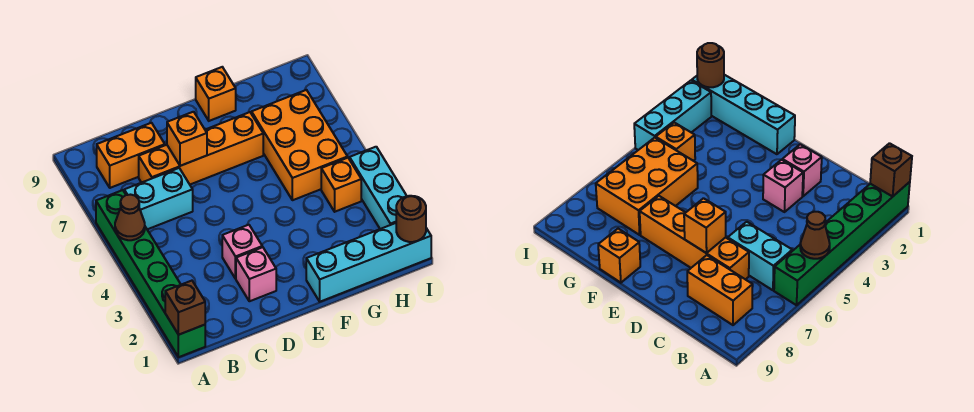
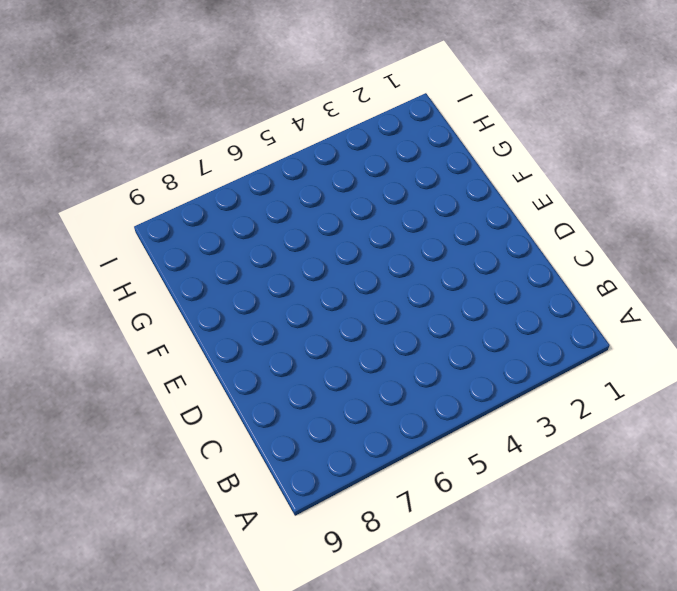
none -> green 1x6 brick [96,190,205,357]
none -> cyan 1x2 brick [124,168,193,229]
none -> orange 1x2 brick [97,123,165,188]

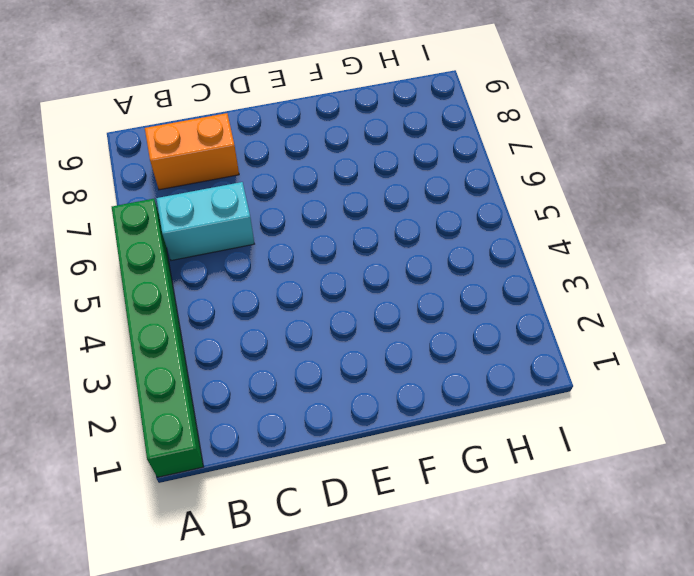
none -> orange 1x4 brick [139,112,263,184]
none -> pink 1x1 brick [236,247,276,301]
none -> pink 1x1 brick [222,225,262,279]

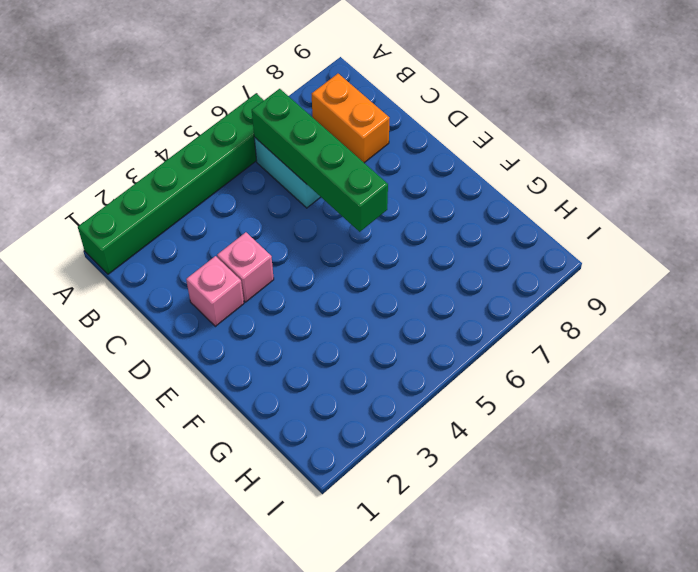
green 1x4 brick [252,89,388,232] -> none
none -> orange 1x4 brick [139,112,263,184]
none -> cyan 1x4 brick [306,223,431,302]
none -> orange 1x1 brick [196,67,236,121]

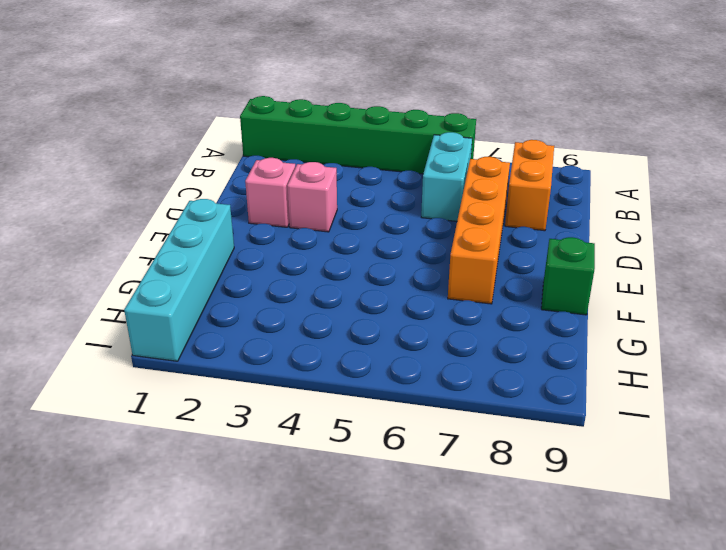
green 1x1 brick [541,237,595,315] -> orange 1x1 brick [196,67,236,121]
none -> orange 2x3 brick [252,90,348,200]
none -> orange 1x1 brick [321,158,361,212]
none -> cyan 1x3 brick [350,147,406,229]

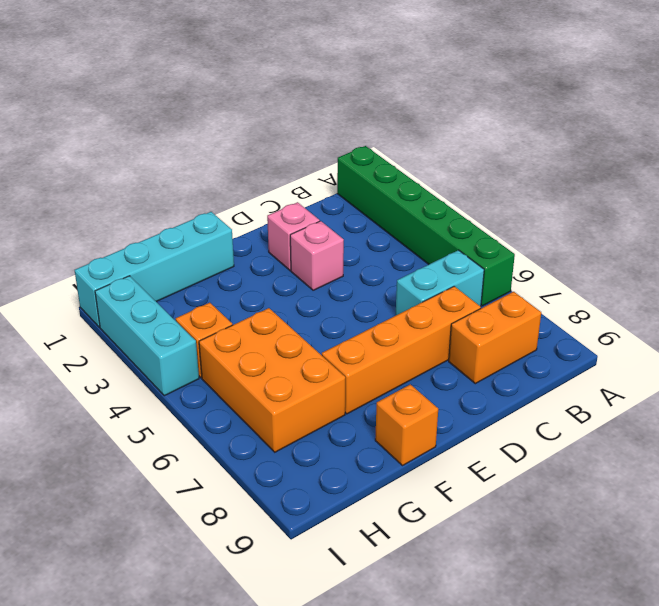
none -> brown 1x1 brick [165,281,205,335]
none -> brown 1x1 cone [115,195,145,240]
none -> orange 1x1 brick [167,112,207,166]

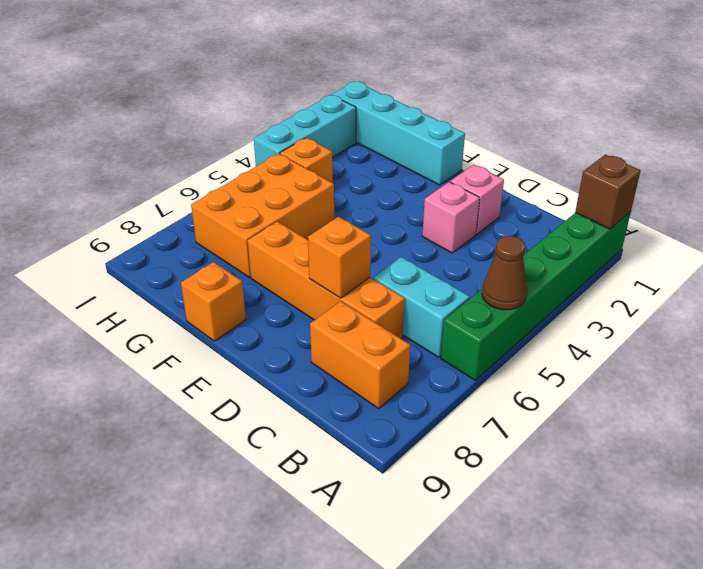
none -> brown 1x1 round brick [396,196,426,242]

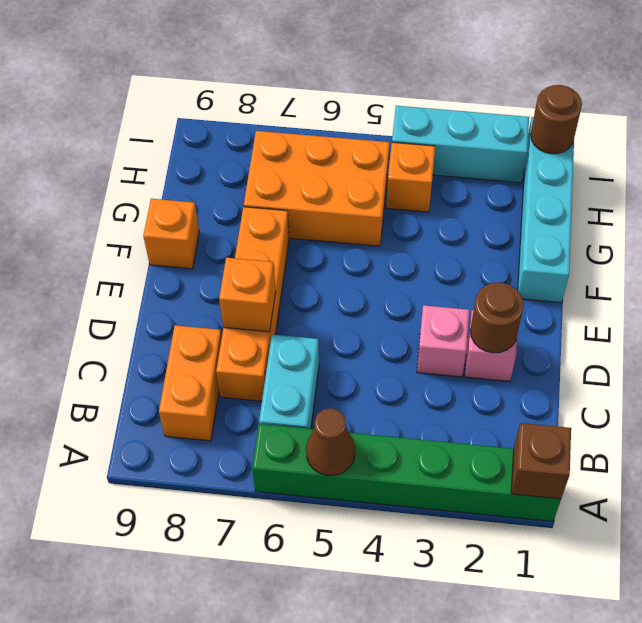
brown 1x1 round brick [470,283,524,353] -> none

